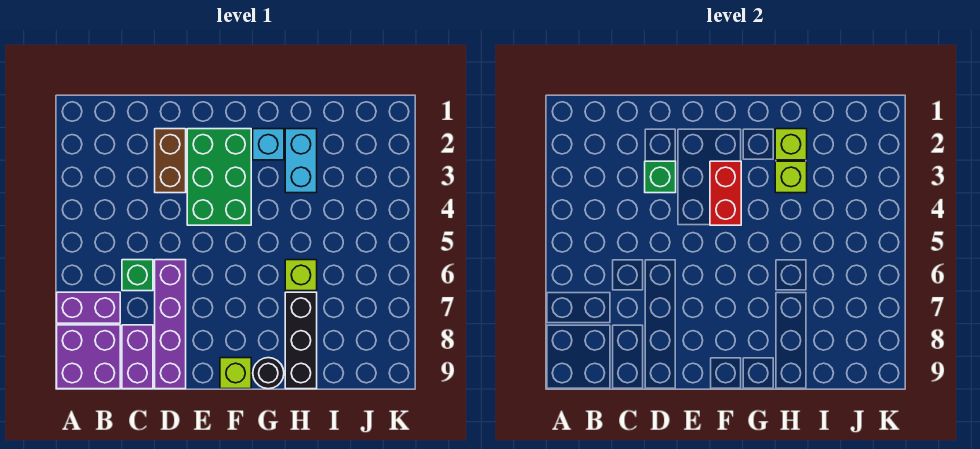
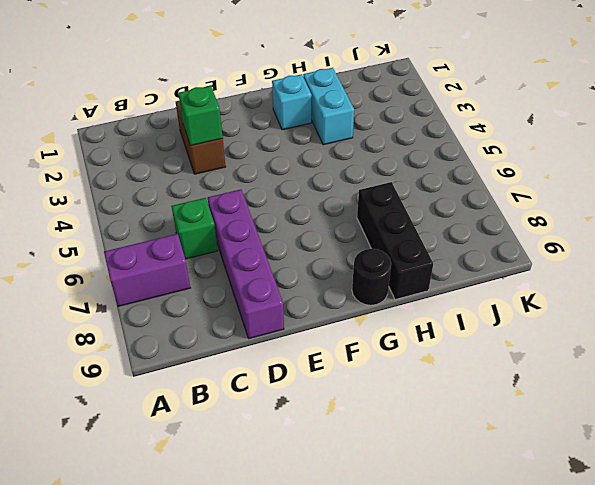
none -> purple 2x2 brick [57,325,120,389]
none -> purple 1x2 brick [122,325,153,389]
none -> green 2x3 brick [187,129,251,225]

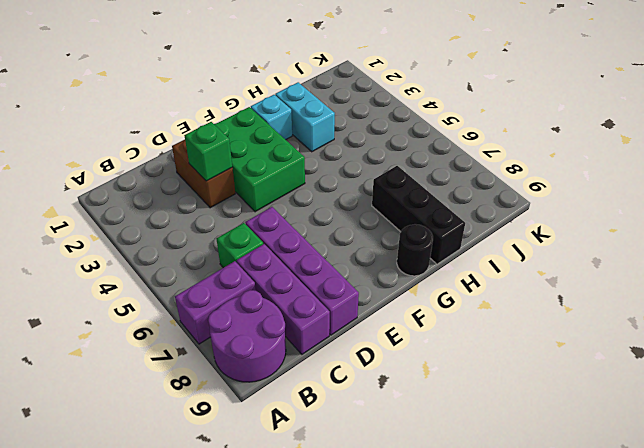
purple 2x2 round brick [208,290,286,382] -> purple 2x2 brick [57,325,120,389]
purple 1x3 brick [237,244,330,354] -> purple 1x2 brick [122,325,153,389]
none -> lime 1x1 brick [220,358,251,389]
none -> lime 1x1 brick [285,260,317,291]
none -> red 1x2 brick [710,161,741,225]

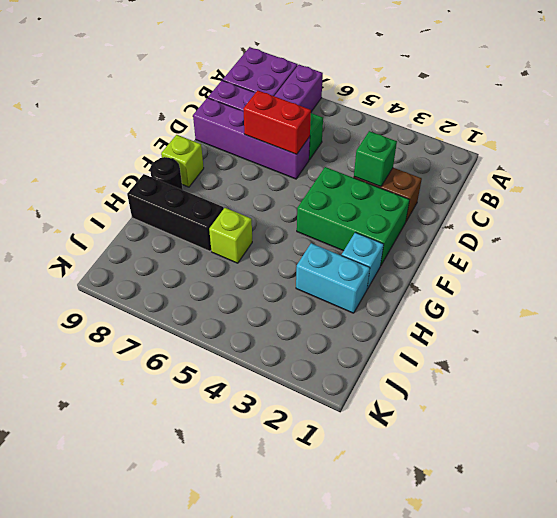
red 1x2 brick [243,90,311,154] -> red 1x2 brick moved to [710,161,741,225]
none -> lime 1x1 brick [775,129,807,160]
none -> lime 1x1 brick [775,161,807,193]

